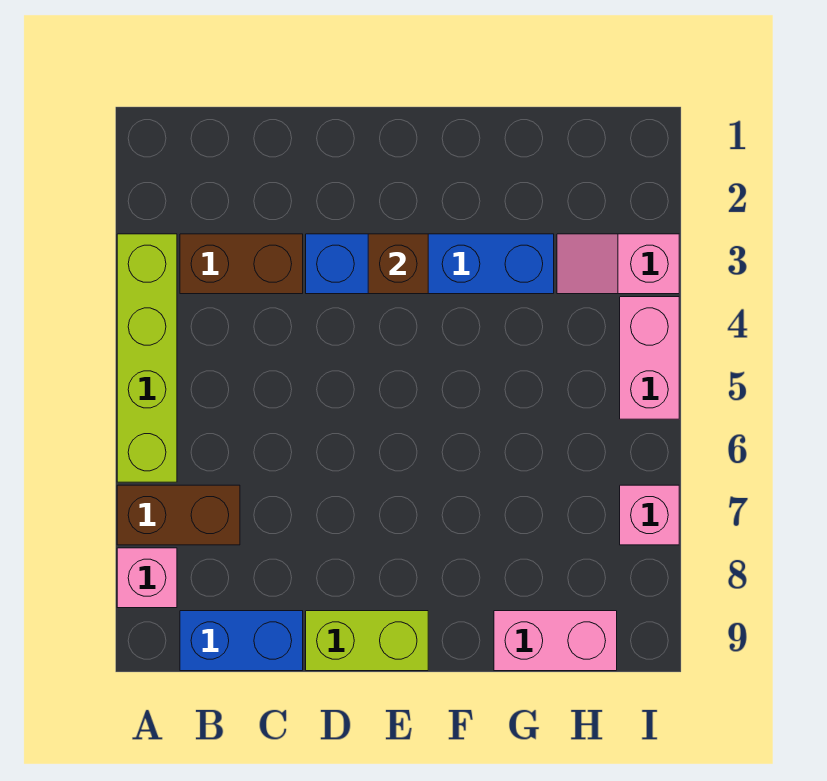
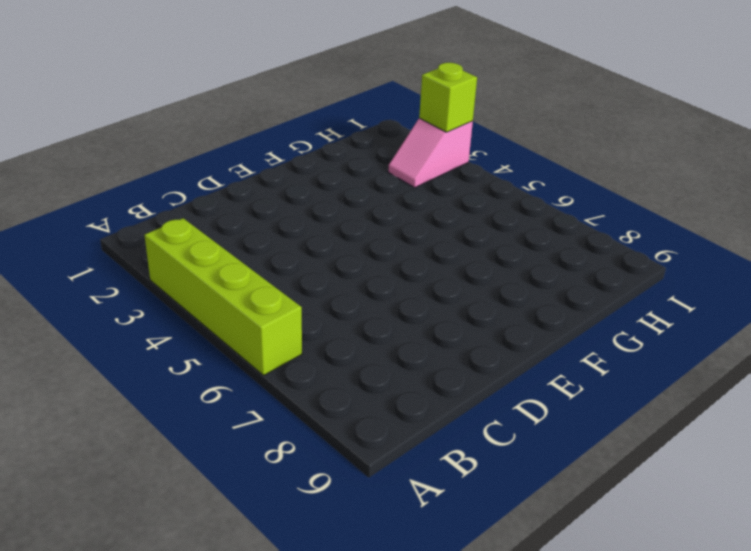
lime 1x1 brick [419,63,477,132] -> none
none -> brown 1x2 brick [117,485,240,545]
none -> pink 1x1 brick [117,548,177,608]
none -> brown 1x2 brick [180,234,303,294]

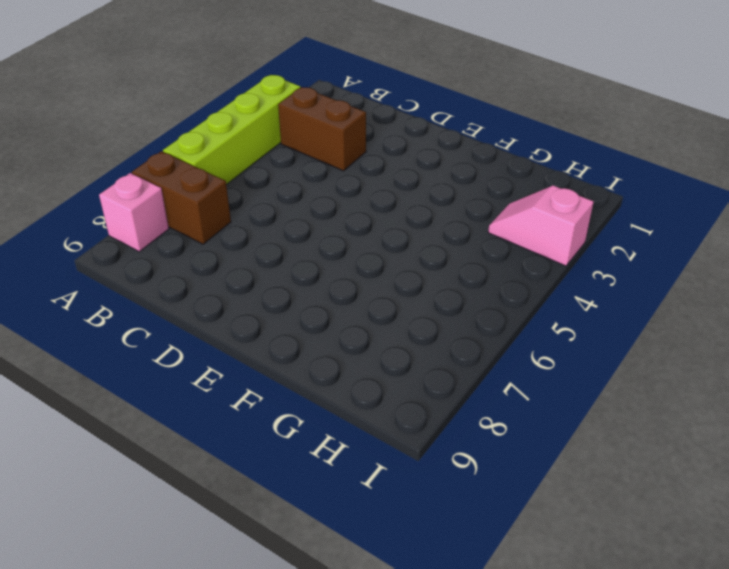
none -> blue 1x2 brick [180,611,303,671]
none -> blue 1x4 brick [306,234,554,294]
none -> lime 1x2 brick [306,611,428,671]

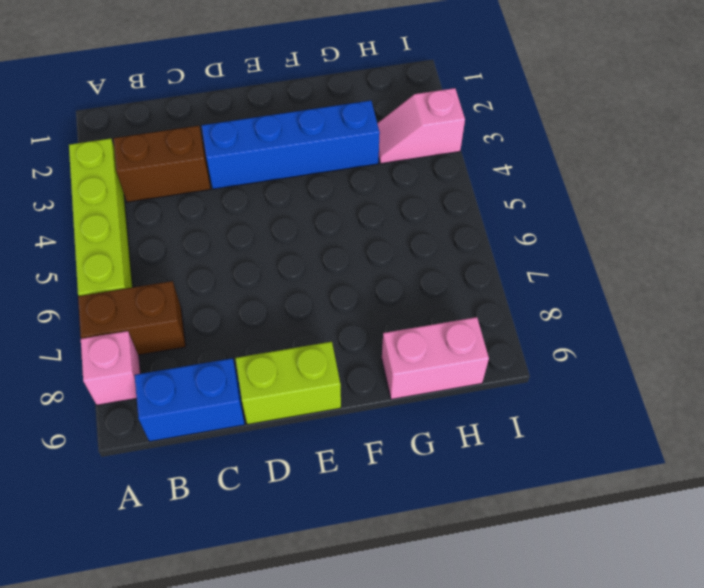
none -> pink 1x2 brick [620,297,679,419]
none -> pink 1x1 brick [620,485,679,545]
none -> brown 1x1 brick [368,234,428,294]

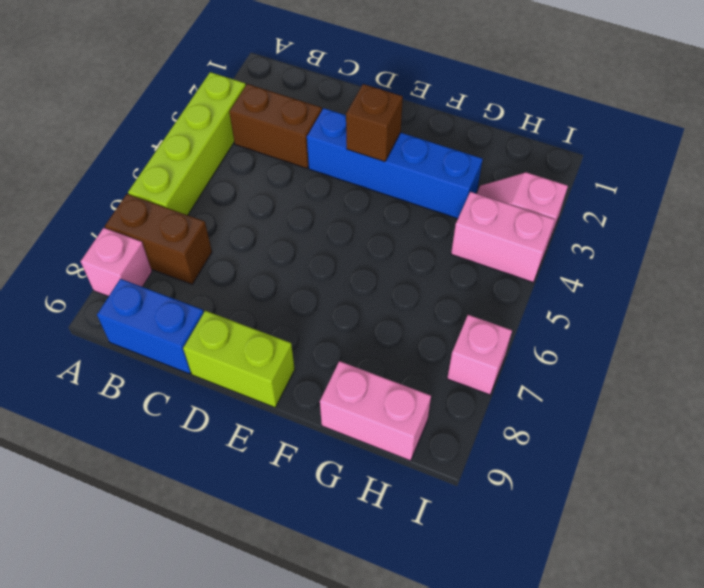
pink 1x2 brick [451,192,555,282] -> pink 1x2 brick turned to [620,297,679,419]

